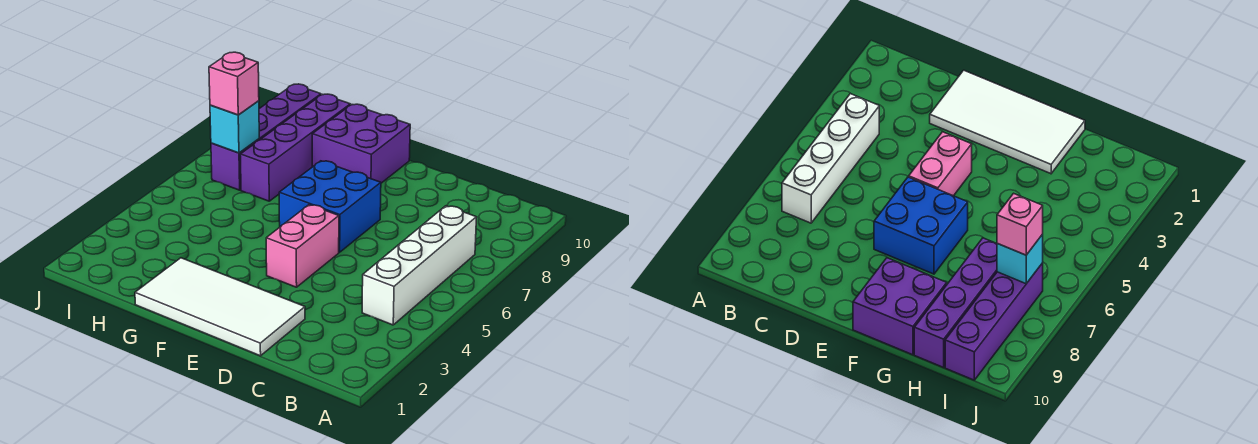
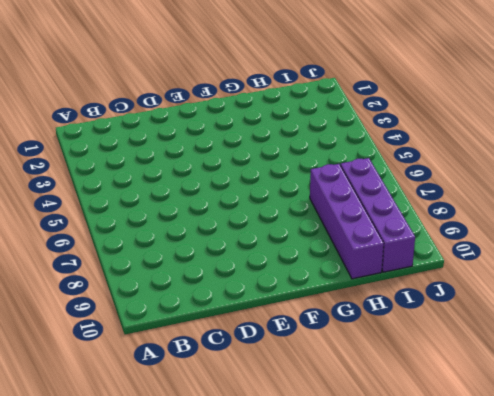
none -> white 1x4 brick [362,206,477,325]
none -> white 2x4 tile [135,258,305,356]

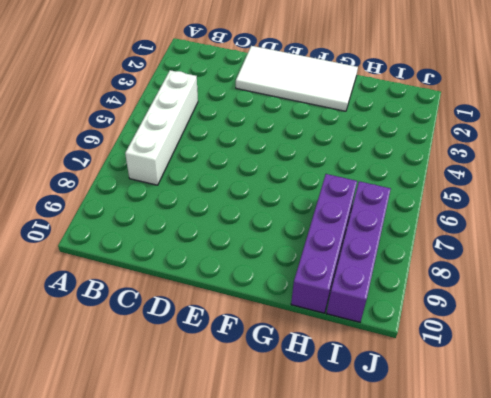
none -> pink 1x2 brick [266,205,339,287]
none -> blue 2x2 brick [279,161,381,252]

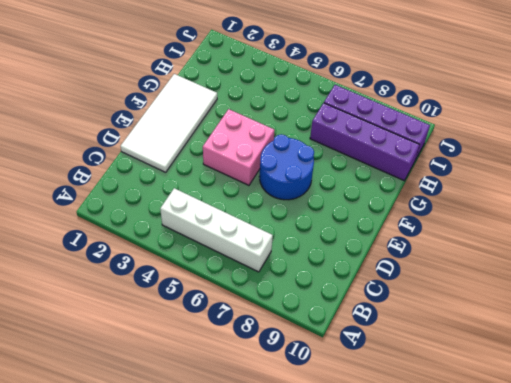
pink 2x2 brick [203,109,275,185] -> pink 1x2 brick [266,205,339,287]
blue 2x2 round brick [259,134,314,200] -> blue 2x2 brick [279,161,381,252]
none -> purple 2x2 brick [312,104,410,183]
none -> cyan 1x1 brick [210,101,259,153]

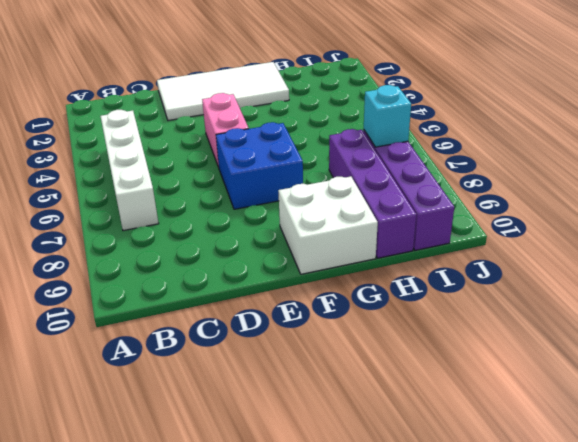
white 2x2 brick [278,176,378,274] -> purple 2x2 brick [312,104,410,183]
none -> pink 1x1 brick [209,52,259,115]

